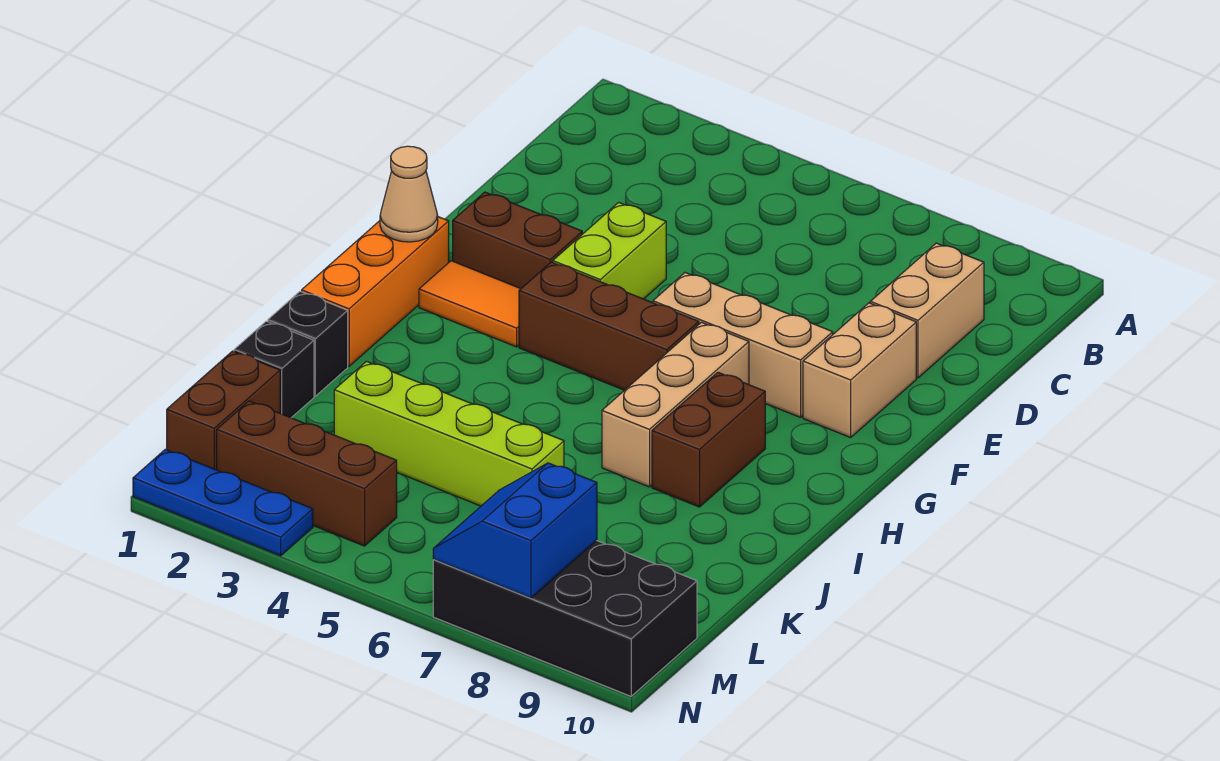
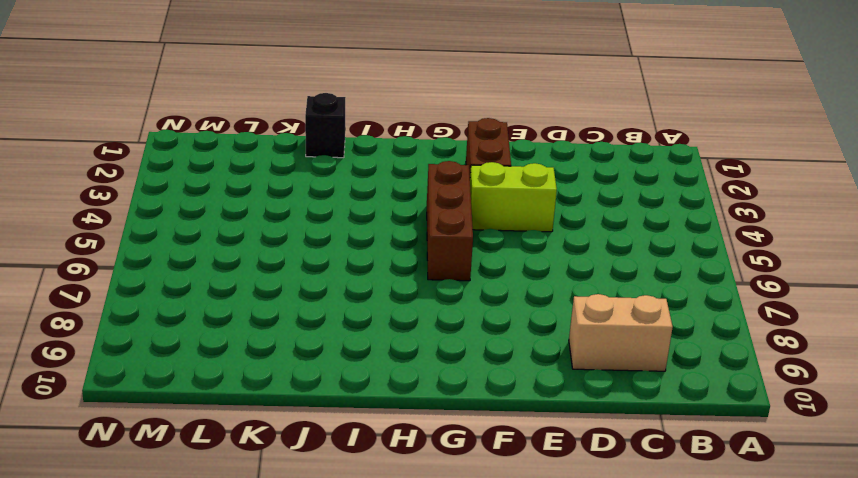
none -> tan 1x2 brick [803,303,916,438]
none -> tan 1x3 brick [653,273,833,417]
none -> orange 1x3 brick [302,217,449,366]

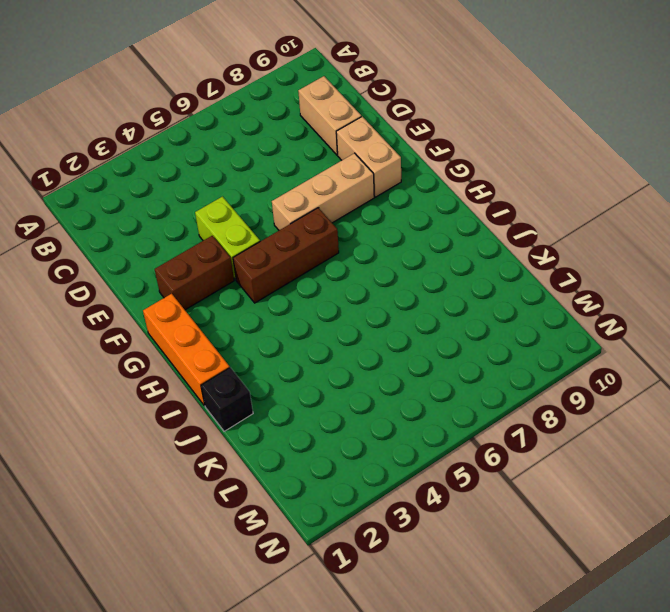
none -> orange 1x2 tile [419,261,521,347]
none -> tan 1x3 brick [602,322,749,487]
none -> brown 1x2 brick [652,372,765,507]

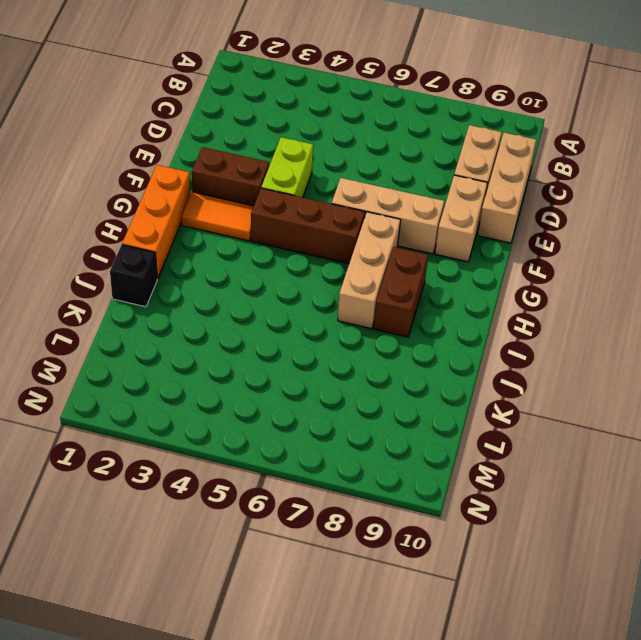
tan 1x3 brick [478,133,536,243] -> none
none -> black 1x1 brick [234,321,314,418]
none -> lime 1x4 brick [334,361,564,506]
none -> brown 1x2 brick [167,351,280,470]

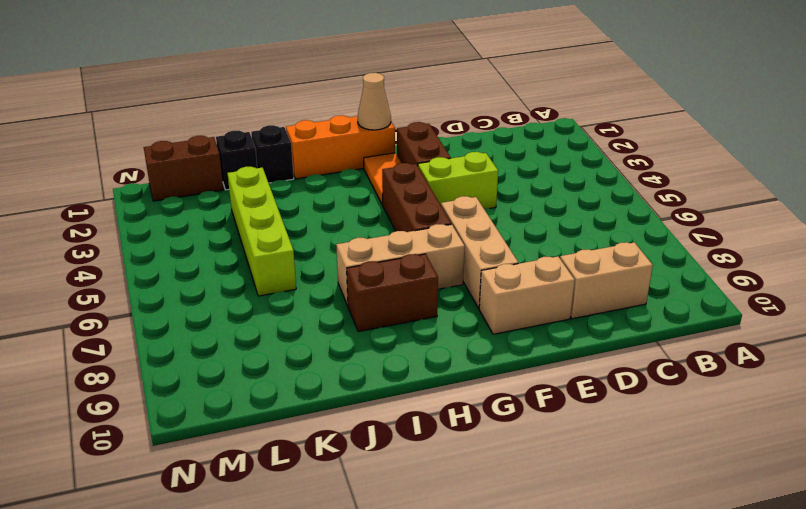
none -> brown 1x3 brick [217,401,397,546]
none -> black 2x4 brick [433,540,697,696]
none -> blue 1x3 plate [133,450,313,556]

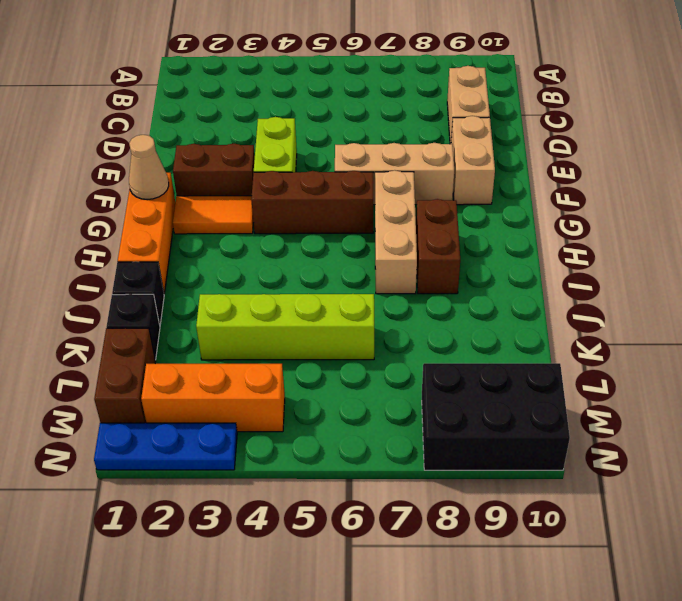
orange 1x3 brick [141,364,285,432] -> brown 1x3 brick [217,401,397,546]
black 2x3 brick [422,363,570,470] -> black 2x4 brick [433,540,697,696]
none -> blue 2x2 slope [433,463,597,598]

